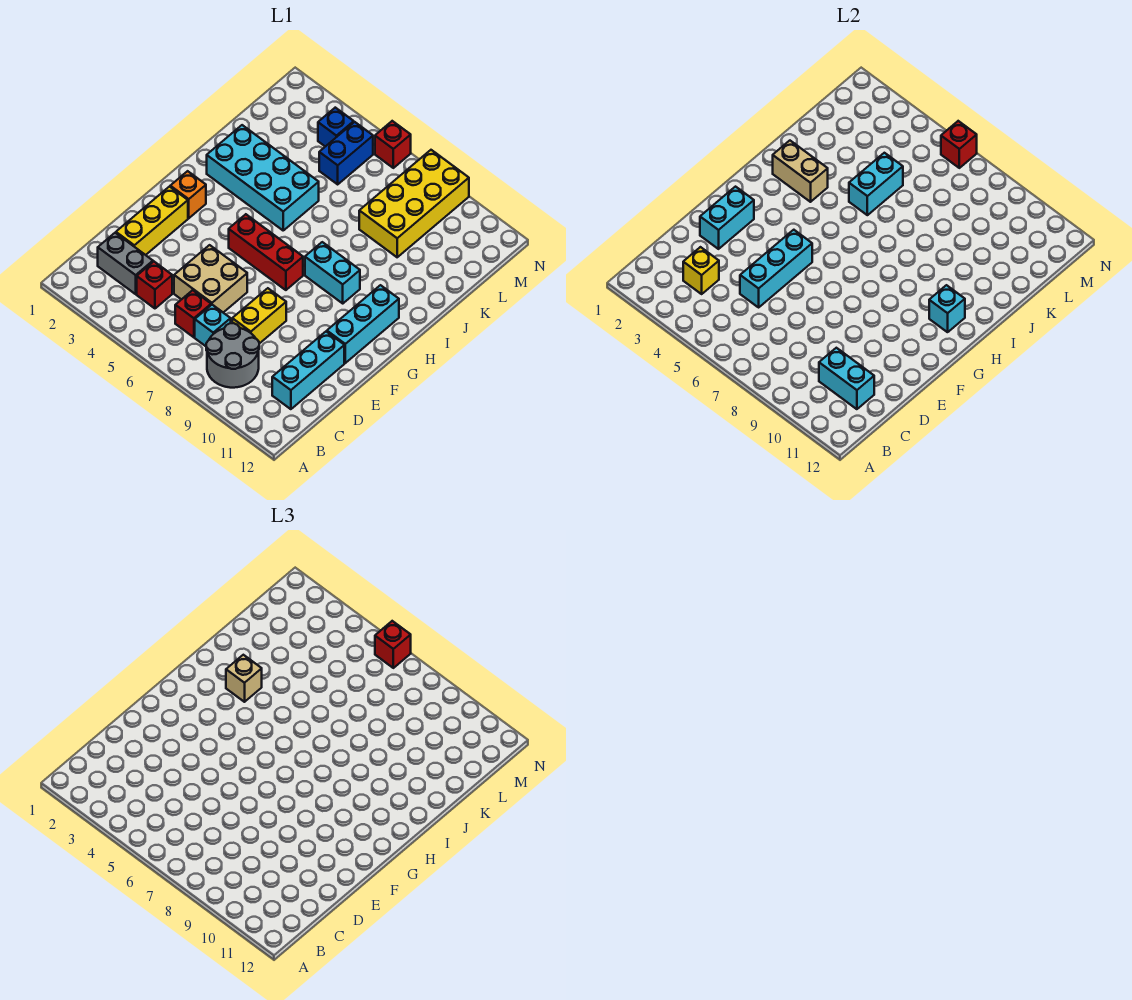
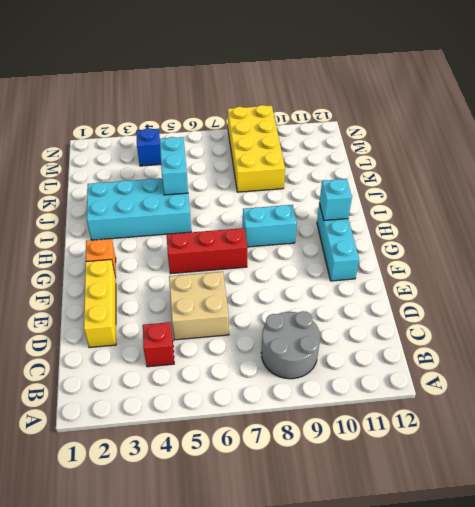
none -> grey 1x2 brick [98,233,153,294]
none -> red 1x1 brick [175,290,211,337]
none -> cyan 1x1 brick [195,305,231,346]

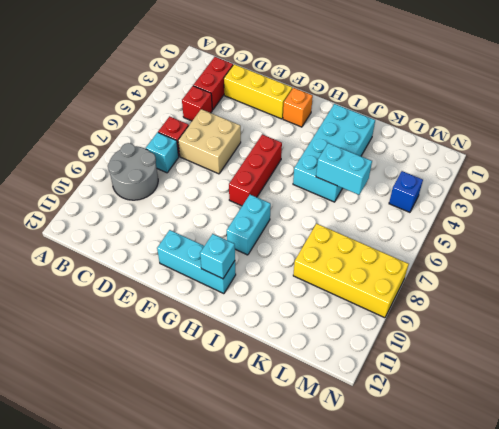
red 1x2 brick [193,57,233,110] -> grey 1x2 brick [98,233,153,294]
none -> cyan 1x3 brick [272,332,344,409]
none -> yellow 1x2 brick [232,288,286,344]
none -> blue 1x2 brick [319,122,373,184]

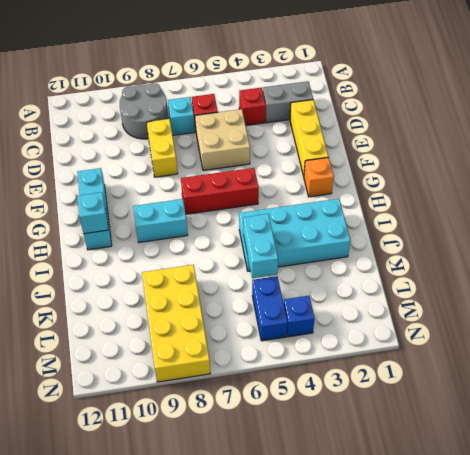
none -> cyan 1x3 brick [272,332,344,409]
none -> red 1x1 brick [375,121,411,168]
none -> yellow 1x1 brick [683,247,719,294]

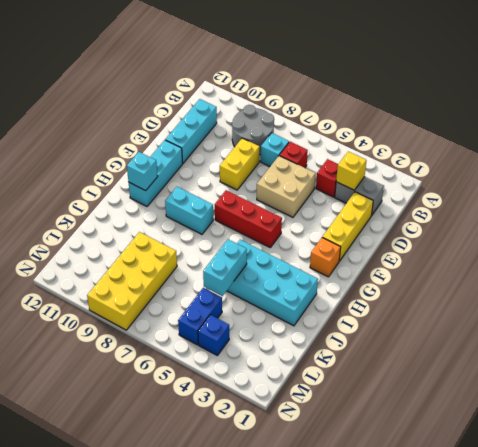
none -> red 1x1 brick [375,121,411,168]
none -> cyan 1x2 brick [819,348,874,409]
none -> cyan 1x3 brick [740,230,812,307]

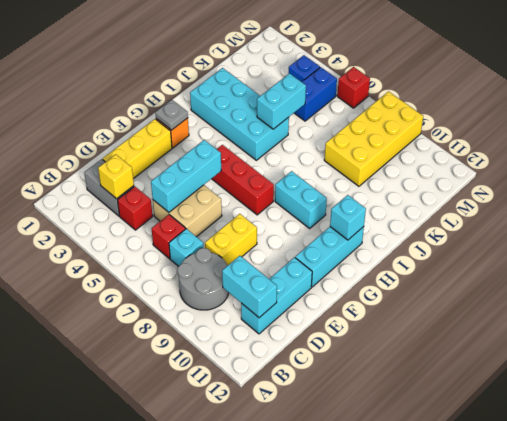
grey 1x1 plate [155,100,188,130] -> none
none -> cyan 1x2 brick [700,187,754,249]
none -> tan 1x2 brick [773,141,828,202]
none -> red 1x1 brick [941,121,977,168]

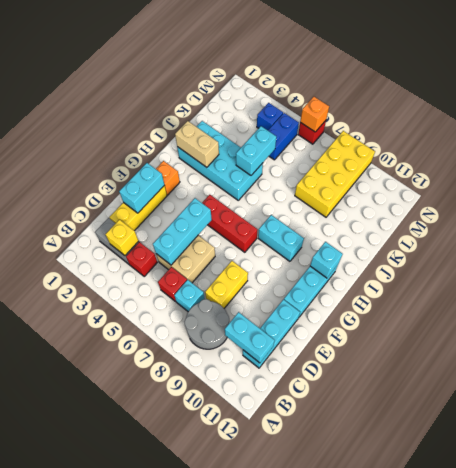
orange 1x1 brick [300,97,329,132] -> red 1x1 brick [941,121,977,168]
none -> tan 1x1 brick [226,655,262,702]
none -> red 1x1 brick [375,621,411,668]

